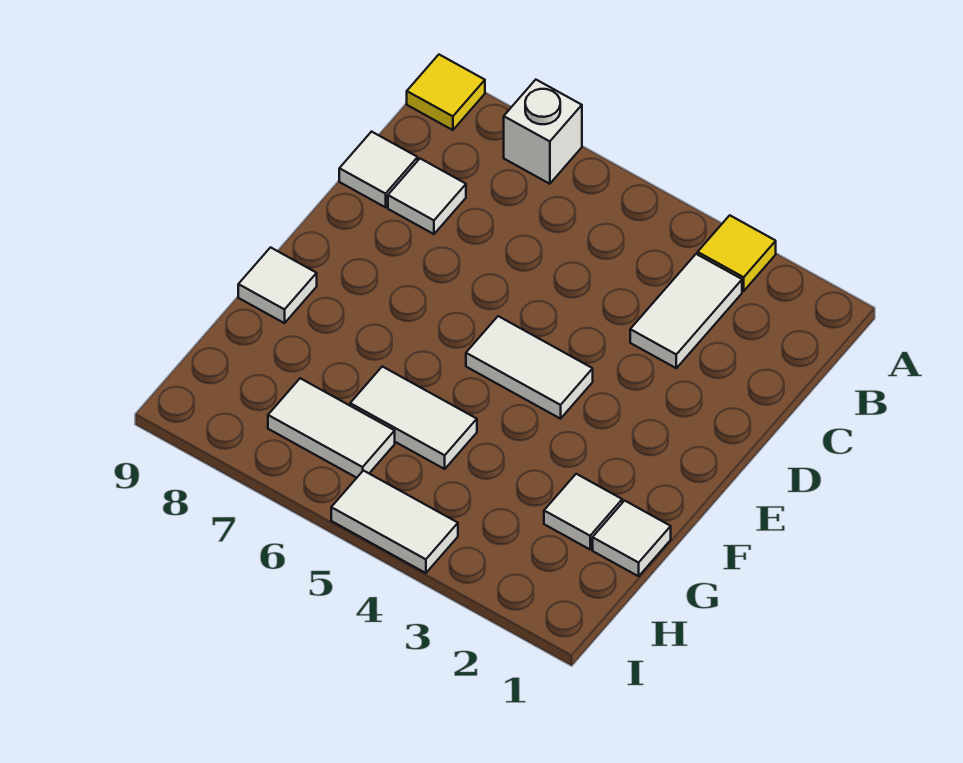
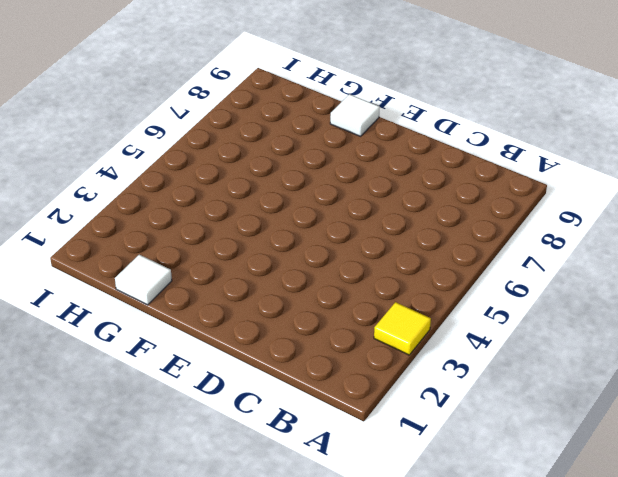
none -> white 1x1 brick [504,80,582,184]
none -> yellow 1x1 tile [407,55,485,130]
none -> white 1x2 tile [630,254,742,368]

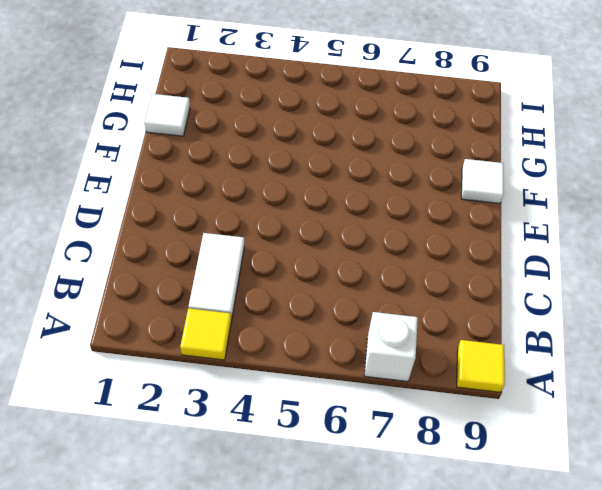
none -> white 1x1 tile [388,159,466,234]
none -> white 1x1 tile [339,132,418,207]
none -> white 1x2 tile [466,316,593,419]

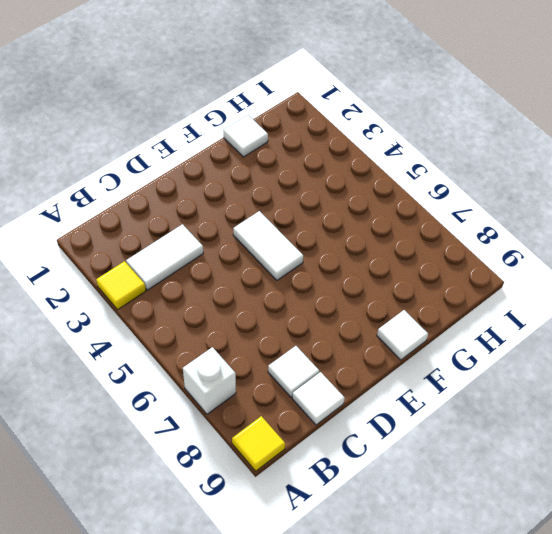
none -> white 1x1 tile [544,474,622,549]
none -> white 1x2 tile [350,366,477,469]
none -> white 1x2 tile [268,378,395,478]

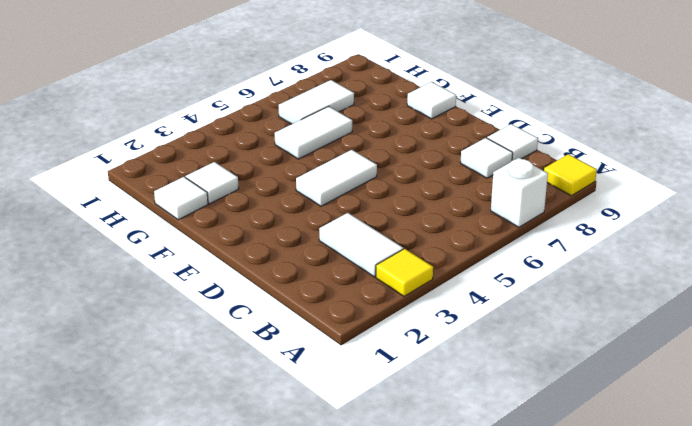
none -> white 1x2 tile [331,471,458,573]

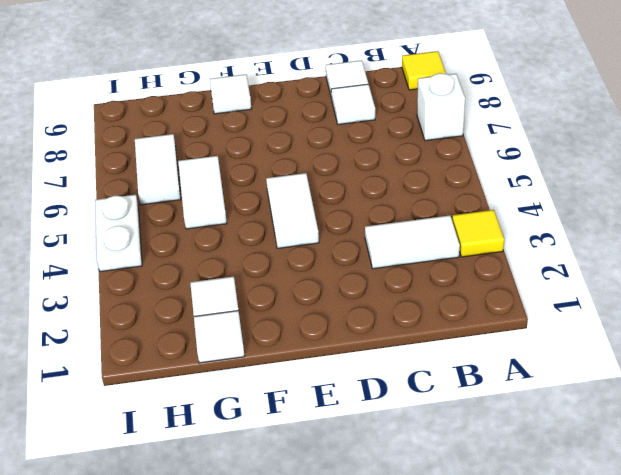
white 1x2 plate [95,195,142,272] -> white 1x2 tile [331,471,458,573]

